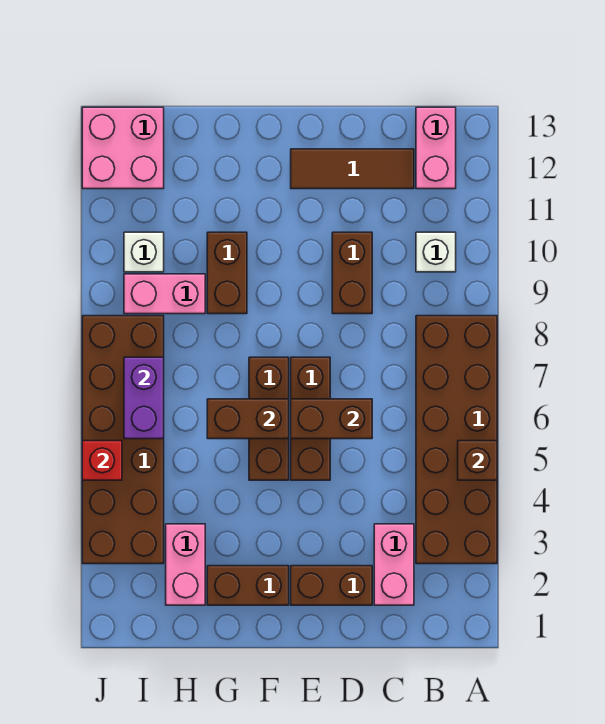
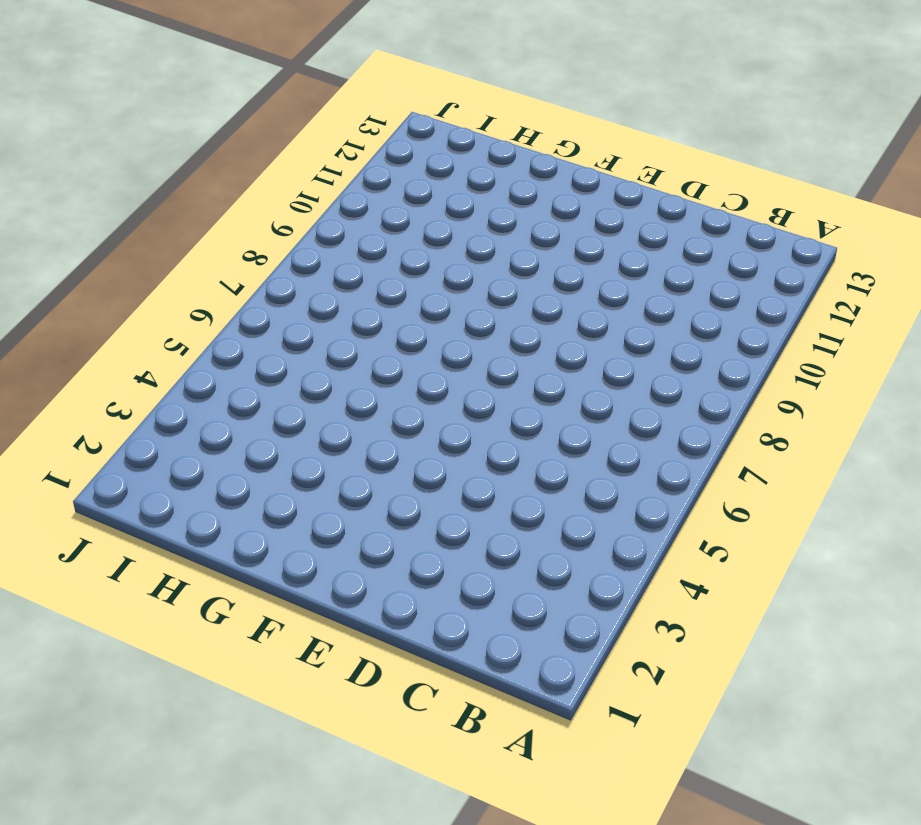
none -> brown 2x6 brick [416,316,497,564]
none -> white 1x1 brick [416,232,456,272]
none -> pink 1x2 brick [416,107,456,189]

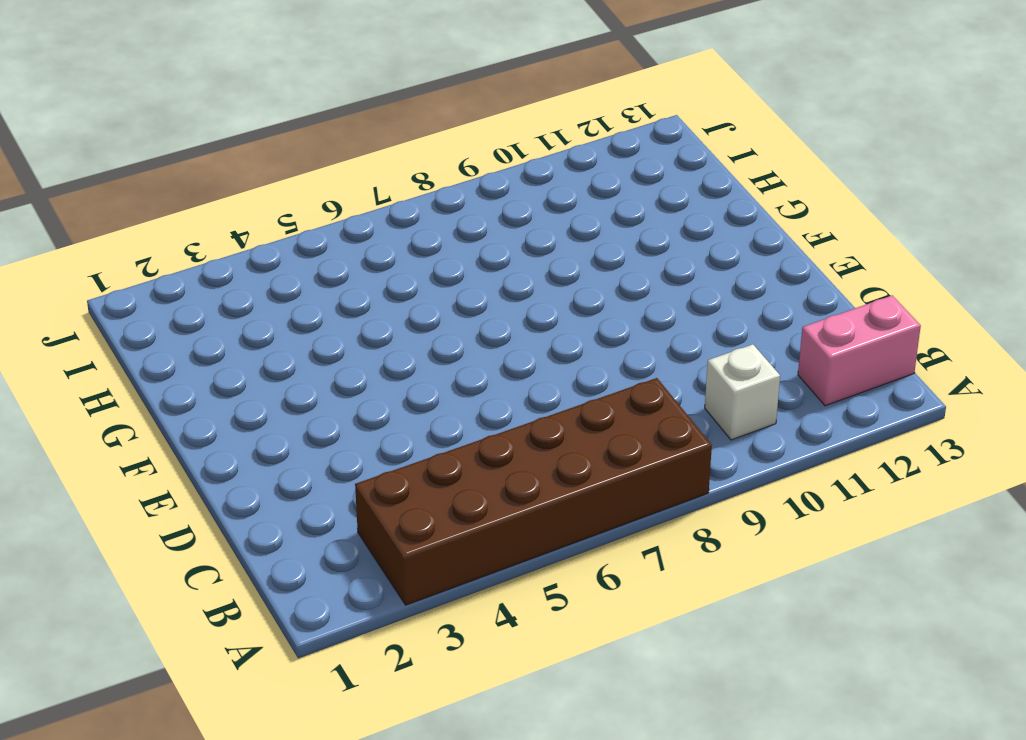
none -> pink 1x2 brick [374,524,414,605]
none -> brown 1x3 tile [291,149,414,189]
none -> brown 1x2 brick [291,566,372,605]

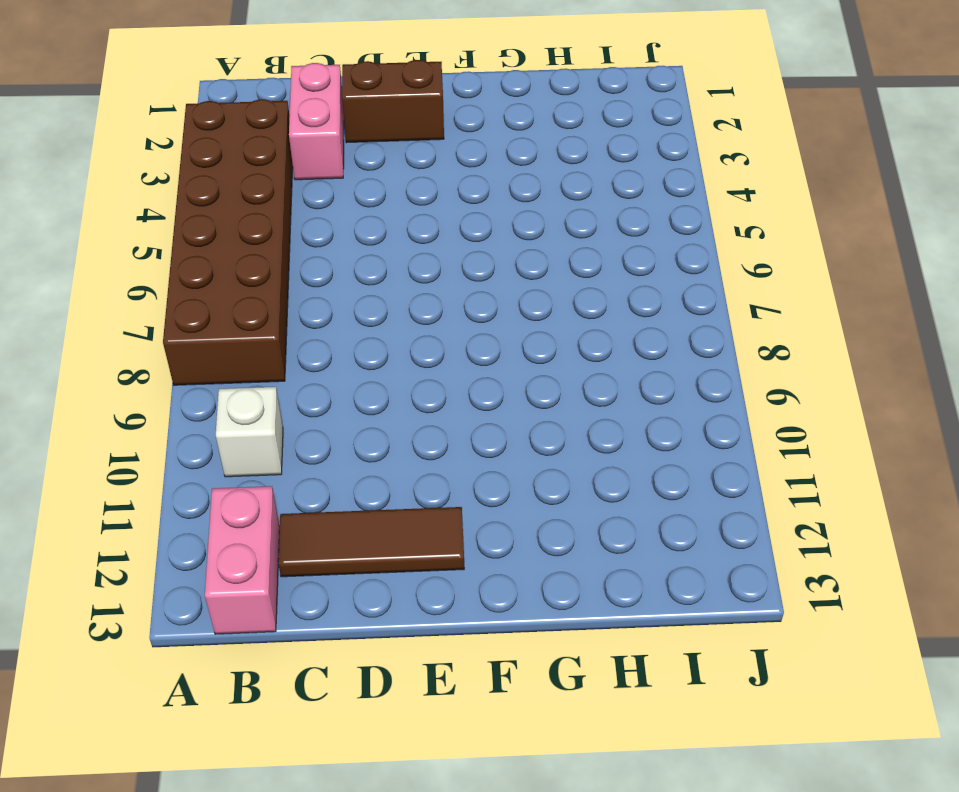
none -> brown 1x2 brick [332,232,372,314]
none -> brown 1x3 brick [291,357,330,480]
none -> brown 1x2 brick [207,566,289,605]

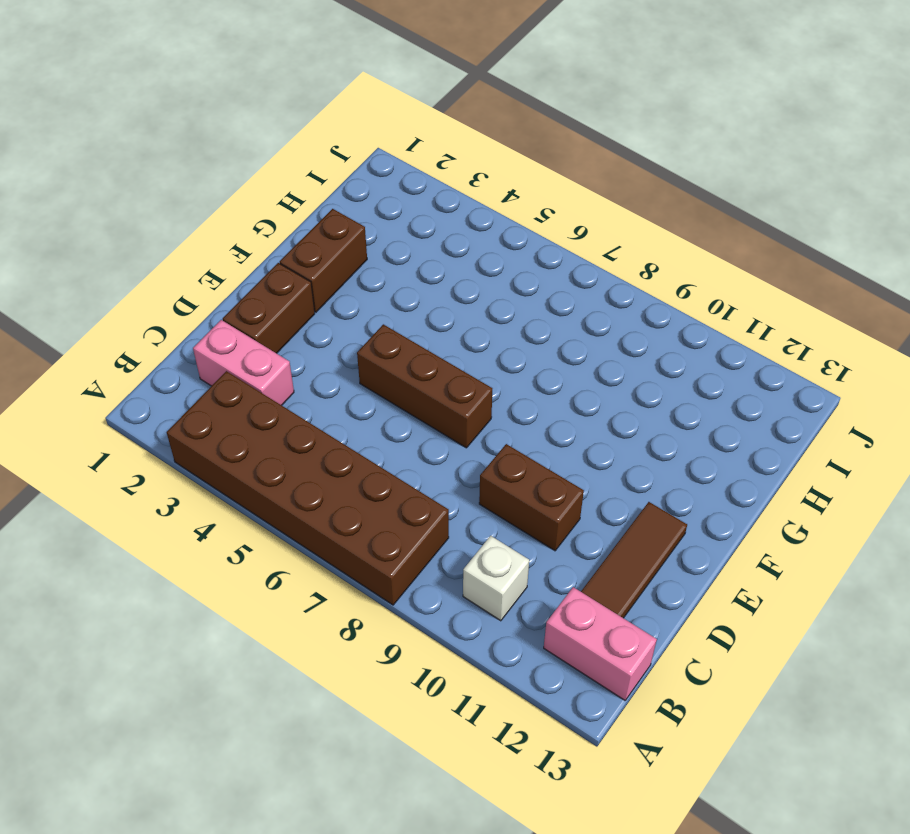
none -> brown 1x3 brick [249,357,289,480]
none -> brown 1x2 brick [207,232,247,314]
none -> pink 1x2 brick [166,524,205,605]

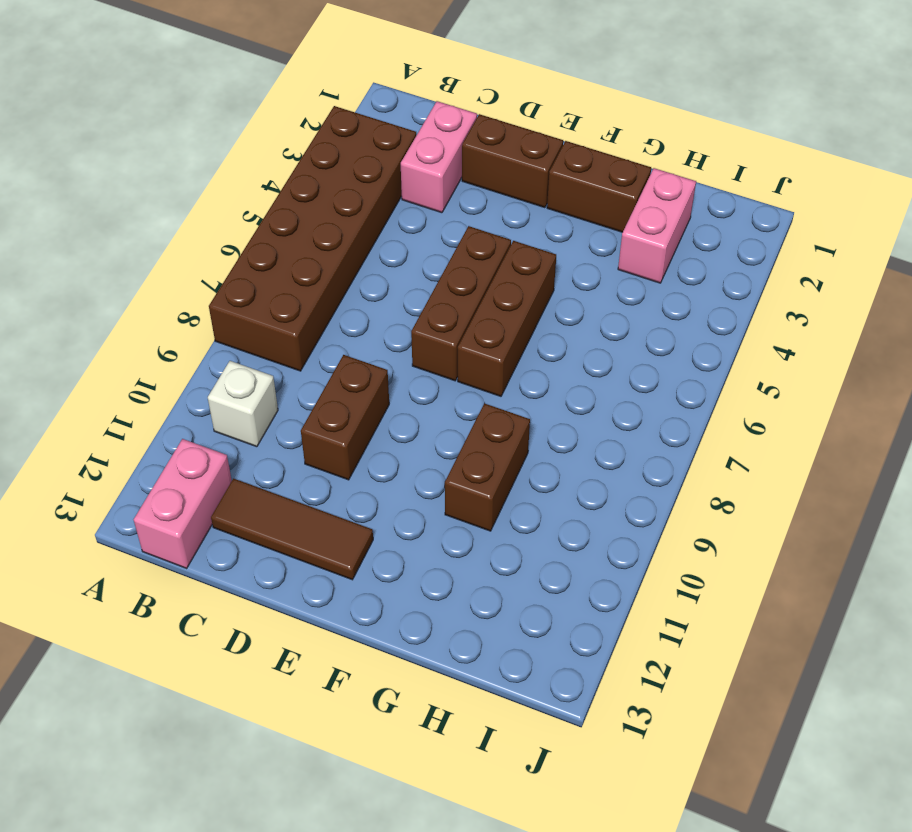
none -> pink 1x2 brick [124,274,205,314]
none -> brown 2x6 brick [82,316,164,564]
none -> white 1x1 brick [124,232,164,272]

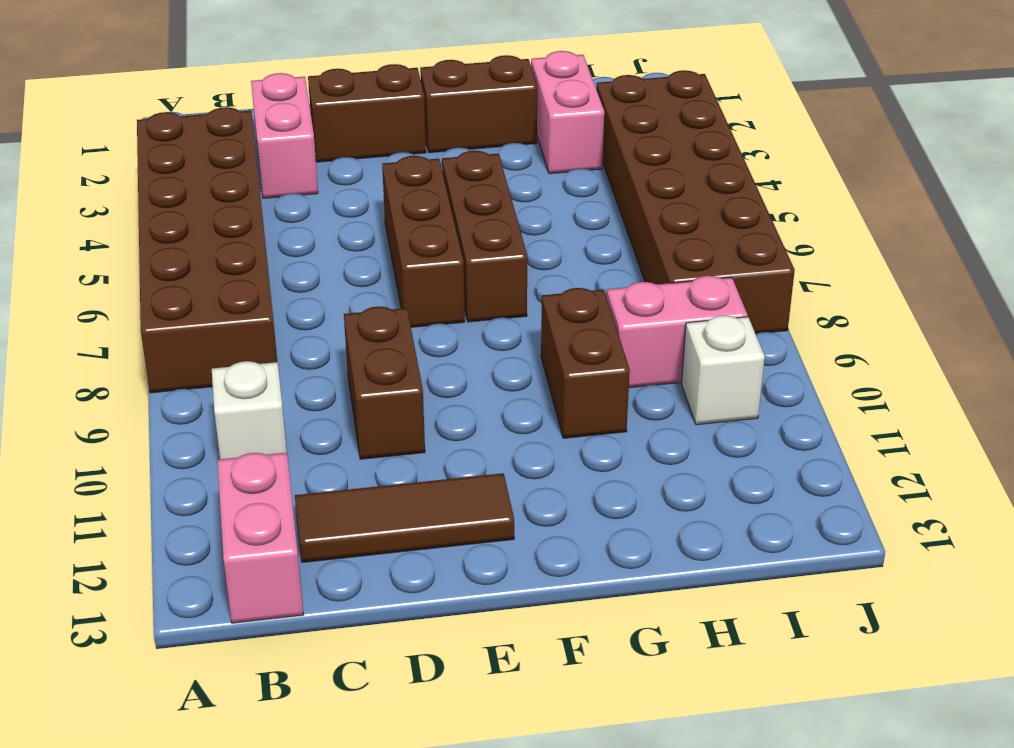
none -> pink 2x2 brick [82,107,164,189]
none -> brown 1x1 brick [458,441,497,480]
none -> brown 1x2 brick [291,399,372,439]

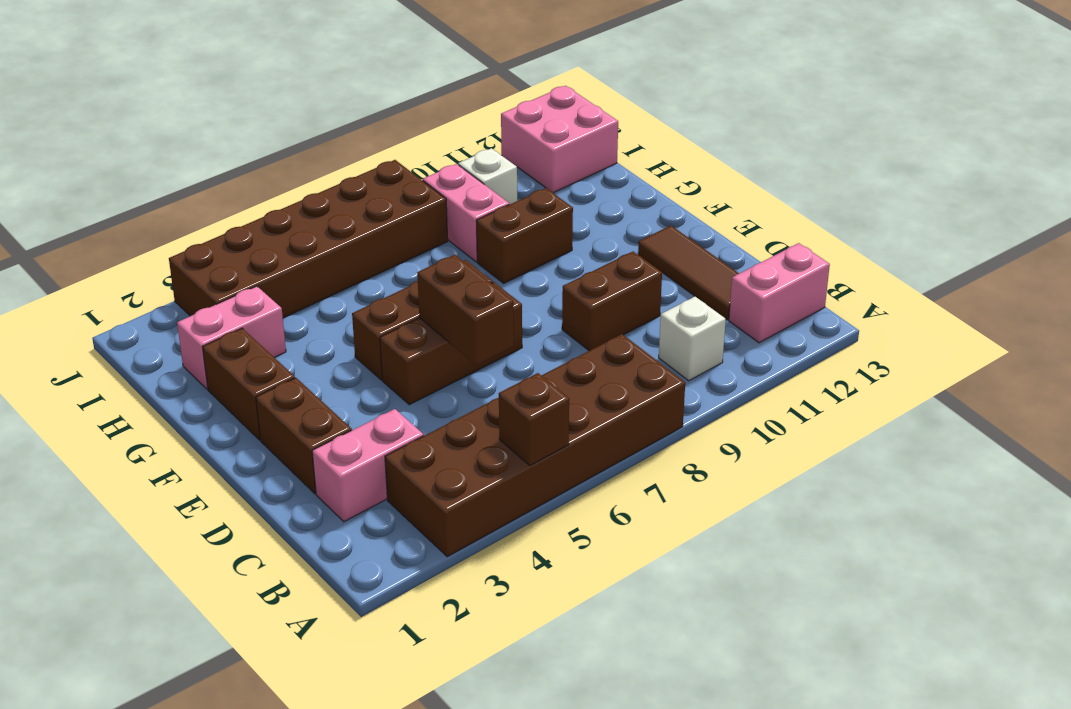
none -> brown 1x2 brick [207,399,289,439]
none -> purple 1x2 brick [124,357,164,439]
none -> red 1x1 brick [82,441,122,480]

